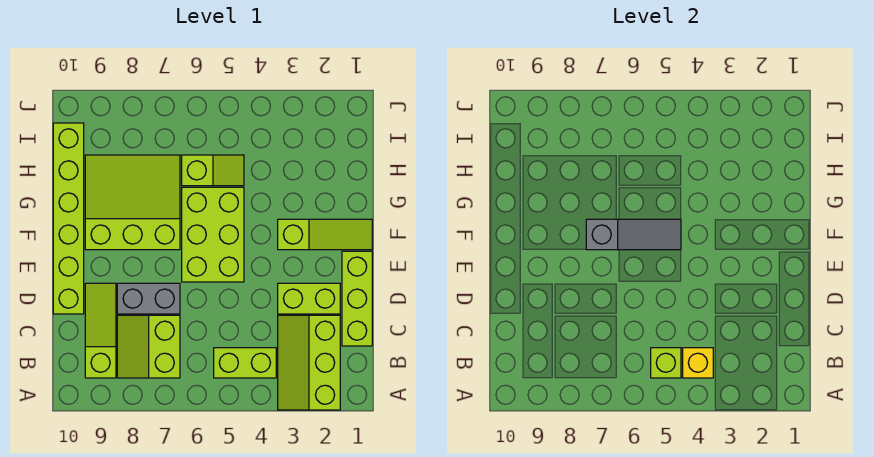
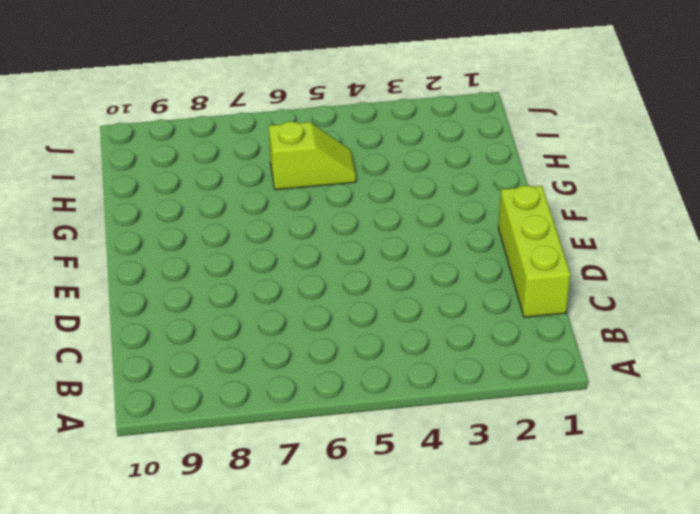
none -> lime 2x3 slope [278,315,340,410]
none -> lime 1x2 brick [214,348,276,378]
none -> lime 2x2 slope [117,315,180,378]

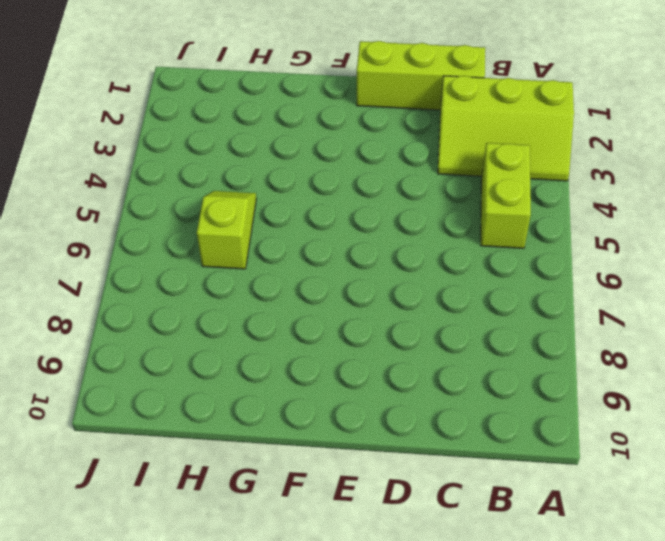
none -> lime 2x2 slope [117,315,180,378]
none -> lime 1x3 slope [85,283,116,378]
none -> lime 1x2 brick [278,283,340,314]

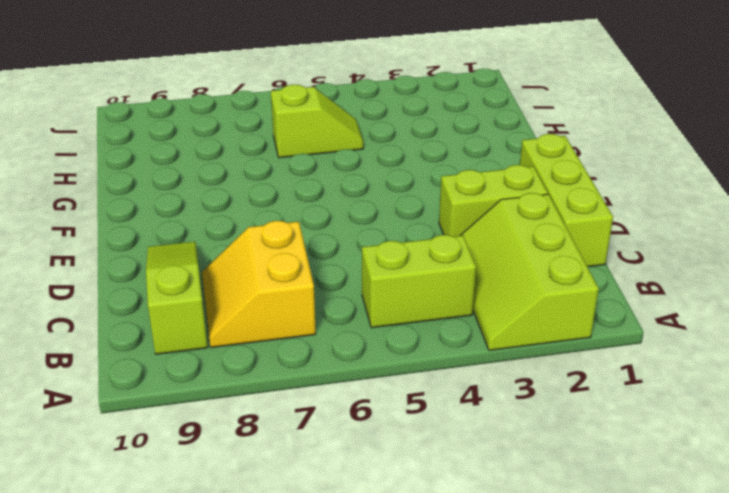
yellow 2x2 slope [202,221,316,348] -> lime 2x2 slope [117,315,180,378]
none -> grey 1x2 brick [117,283,180,314]
none -> lime 1x6 brick [53,123,84,314]
none -> lime 2x3 brick [182,187,244,282]

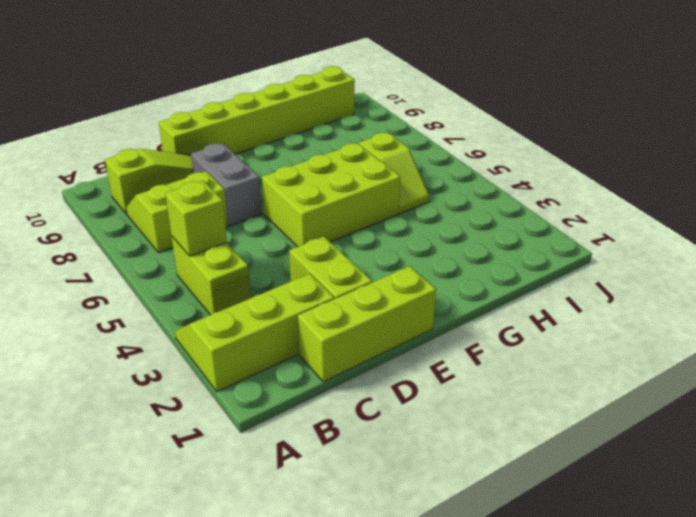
none -> lime 1x3 slope [278,219,372,250]
none -> lime 3x3 slope [85,155,180,250]
none -> yellow 1x1 brick [683,348,713,378]

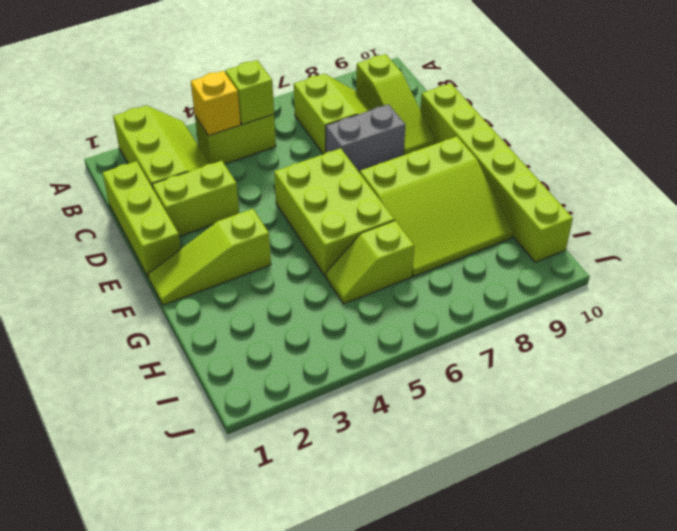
none -> grey 1x3 slope [586,219,681,250]

